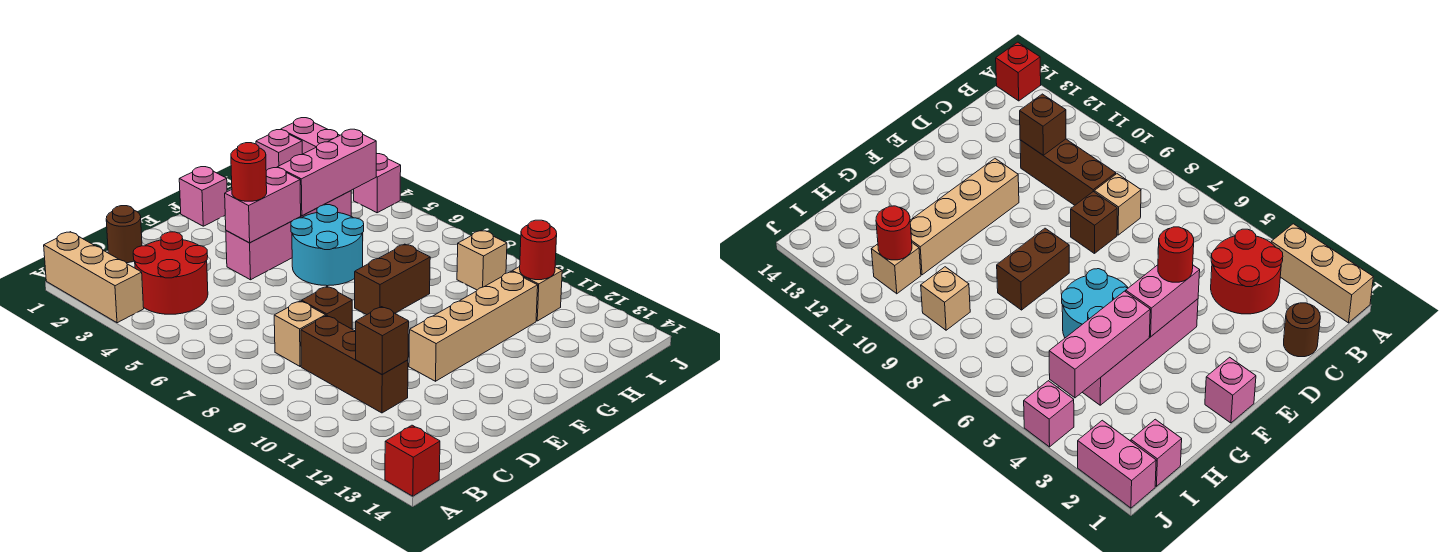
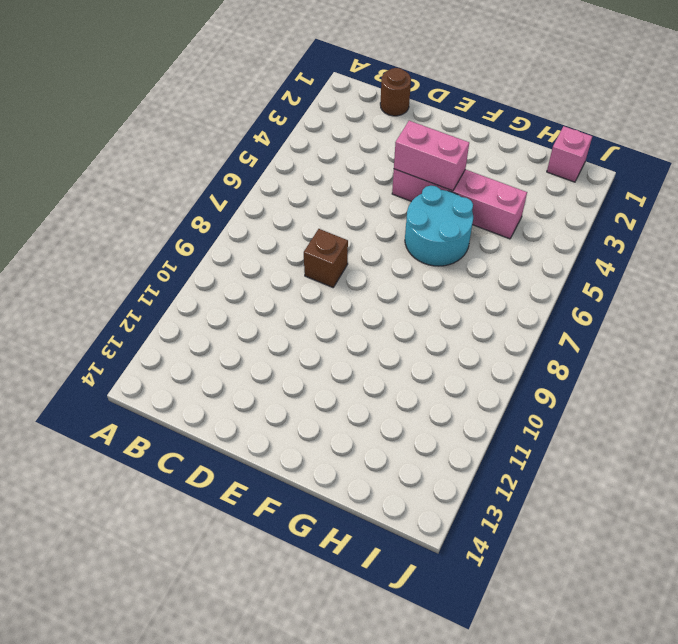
none -> tan 1x3 brick [44,232,144,323]
none -> red 1x1 brick [385,425,440,496]
none -> red 2x2 round brick [133,232,208,314]

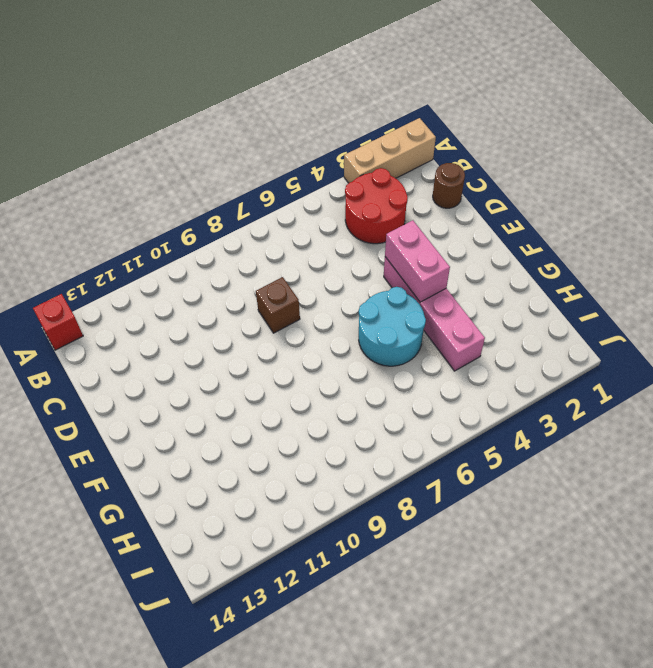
none -> tan 1x1 brick [274,301,326,366]
none -> brown 1x3 brick [301,316,408,413]
none -> tan 1x4 brick [409,272,538,381]

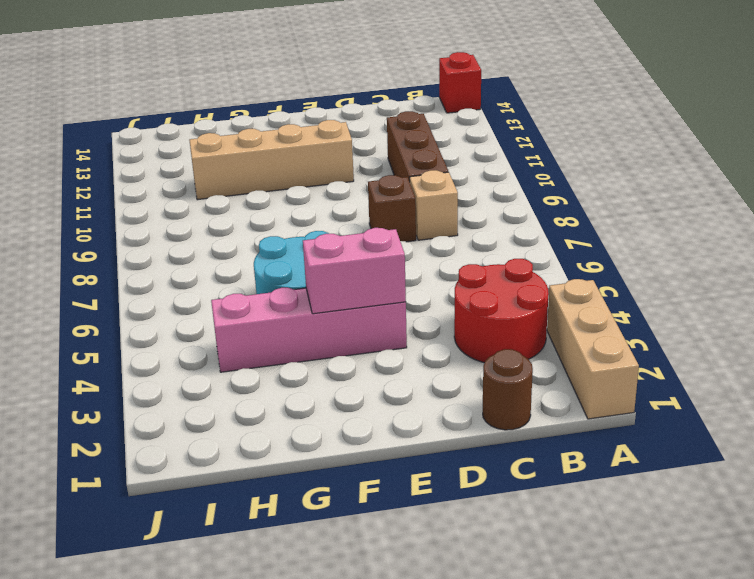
none -> pink 1x1 brick [179,167,227,226]
none -> brown 1x2 brick [355,244,430,315]
none -> pink 1x1 brick [256,130,302,170]

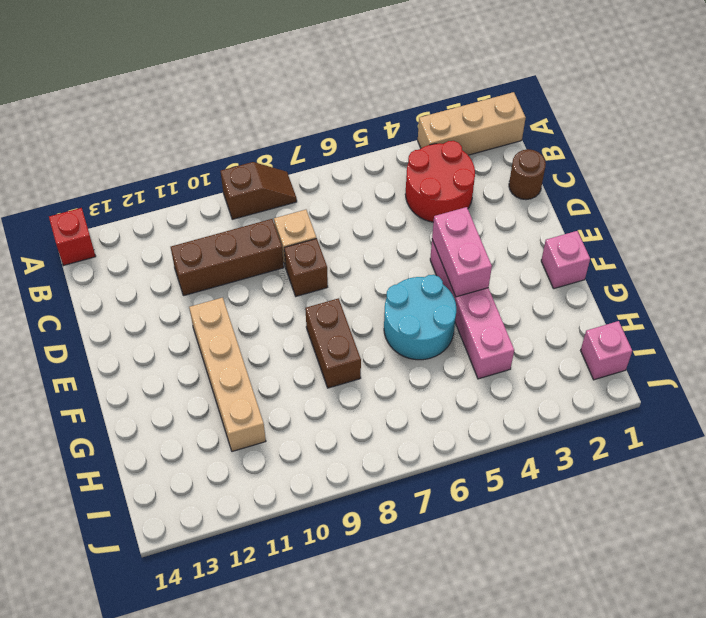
brown 1x2 slope [221,162,297,219] -> none
none -> tan 1x1 brick [457,230,507,290]
none -> tan 1x1 brick [512,267,562,321]
none -> pink 1x2 brick [281,118,340,154]

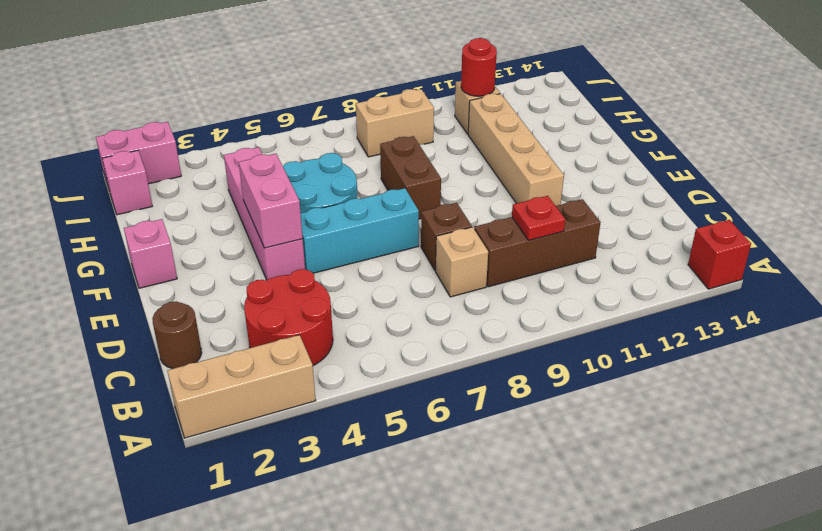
red 1x1 plate [512,196,565,240] -> none
cyan 1x3 brick [301,188,419,273] -> none
tan 1x2 brick [356,89,434,157] -> tan 1x1 brick [457,230,507,290]
none -> pink 1x1 brick [354,154,401,213]
none -> brown 1x1 brick [356,307,409,374]
none -> pink 1x3 brick [277,129,376,216]

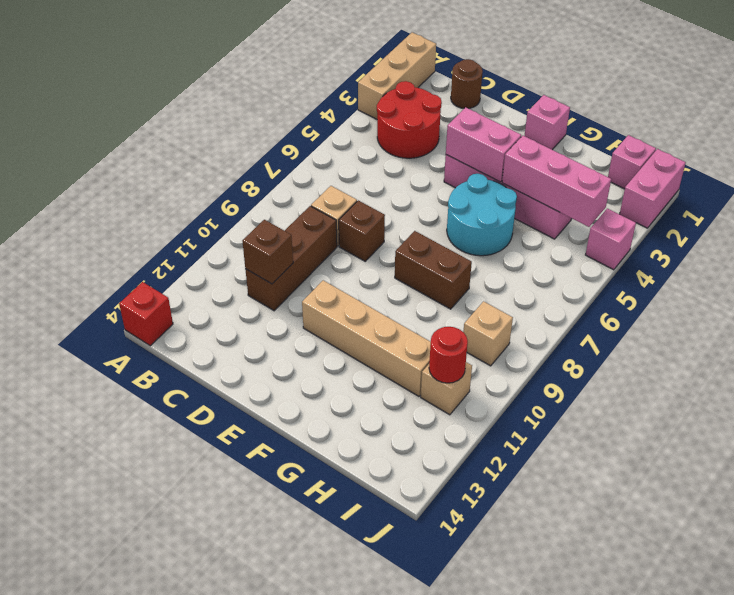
none -> red 1x1 round brick [231,143,267,201]

